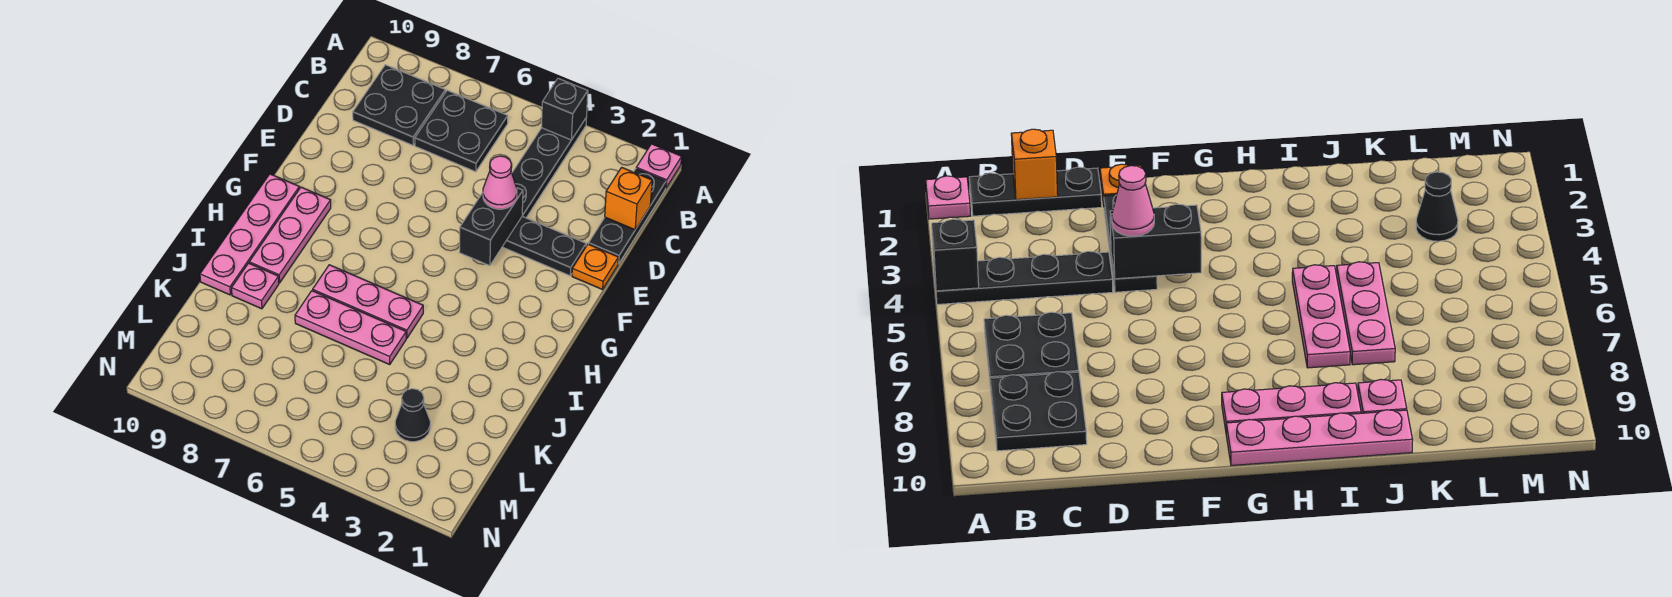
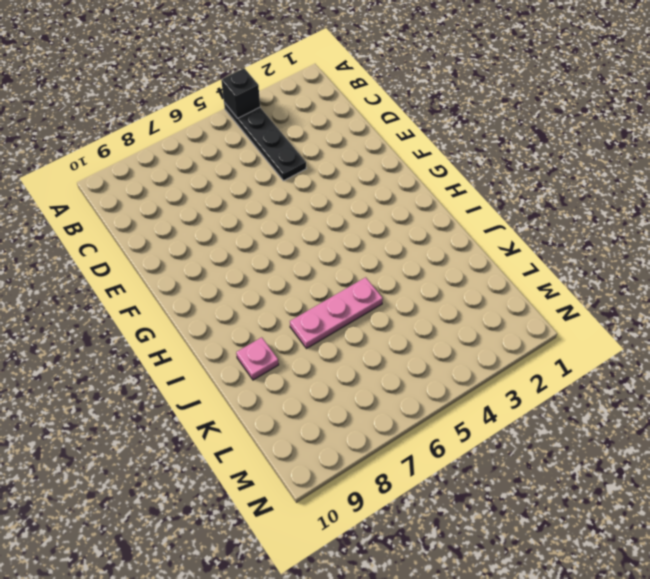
none -> pink 1x1 plate [636,144,682,188]
none -> black 1x3 plate [589,169,666,264]
none -> black 2x2 plate [415,90,508,172]

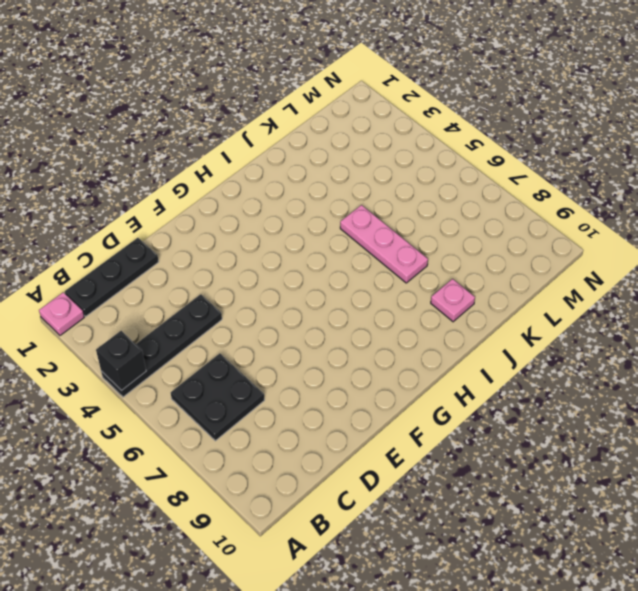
none -> black 2x2 plate [353,65,445,145]
none -> orange 1x1 plate [572,244,618,290]
none -> black 1x3 plate [502,216,586,276]

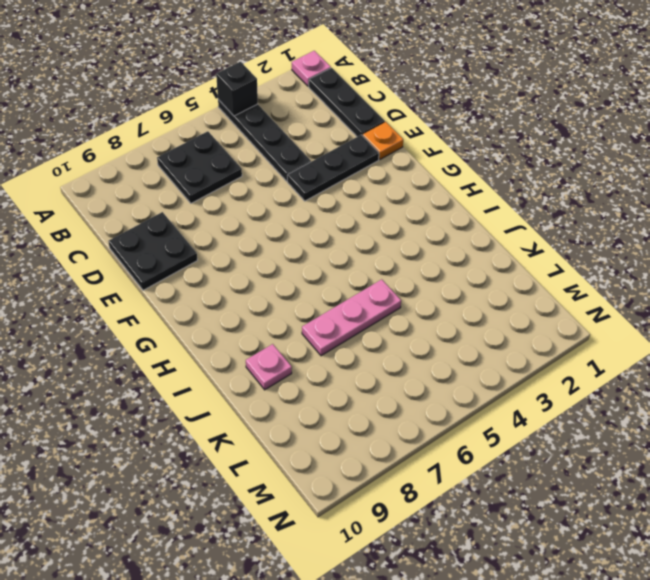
black 2x2 plate [108,212,197,290] -> black 2x2 plate moved to [353,65,445,145]
none -> pink 1x3 plate [249,187,331,283]
none -> pink 1x4 plate [200,174,299,295]
none -> pink 1x3 plate [313,265,423,338]

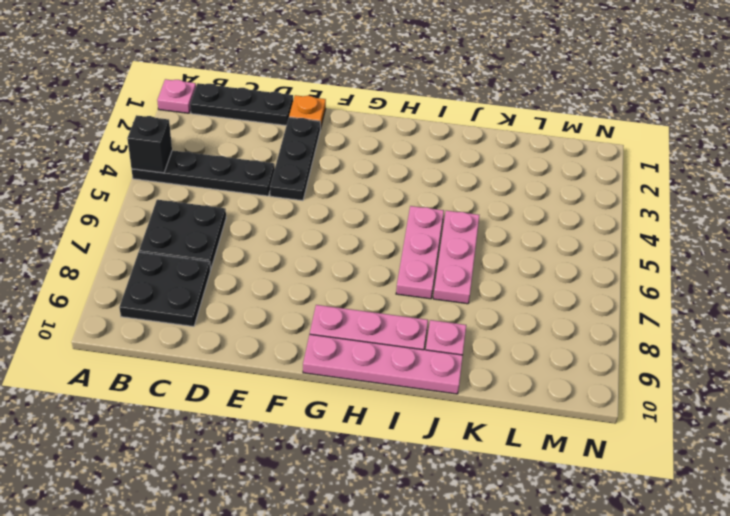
none -> black 1x1 cone [395,389,430,442]
none -> orange 1x1 brick [605,167,652,230]
none -> black 1x2 brick [459,188,523,266]

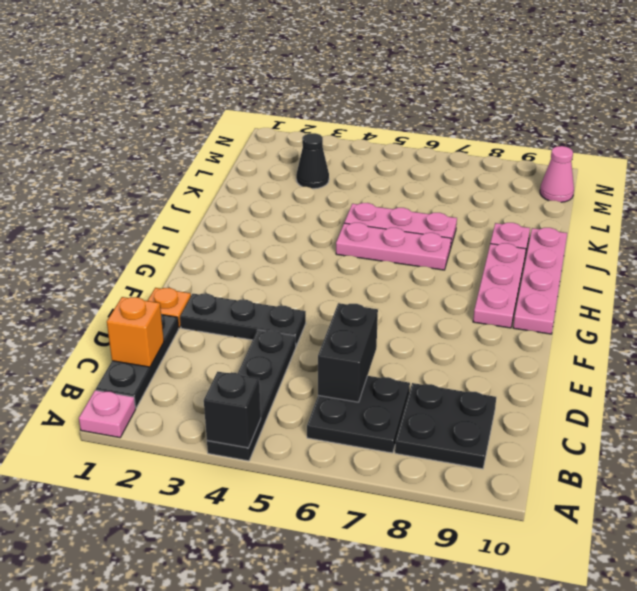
black 1x2 brick [318,303,378,402] -> black 1x2 brick moved to [459,188,523,266]
pink 1x1 cone [540,146,574,202] -> pink 1x1 cone moved to [483,156,517,209]

